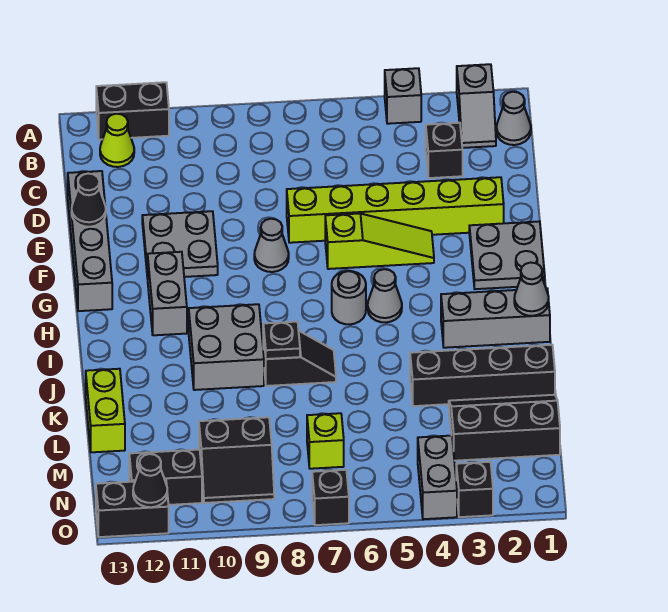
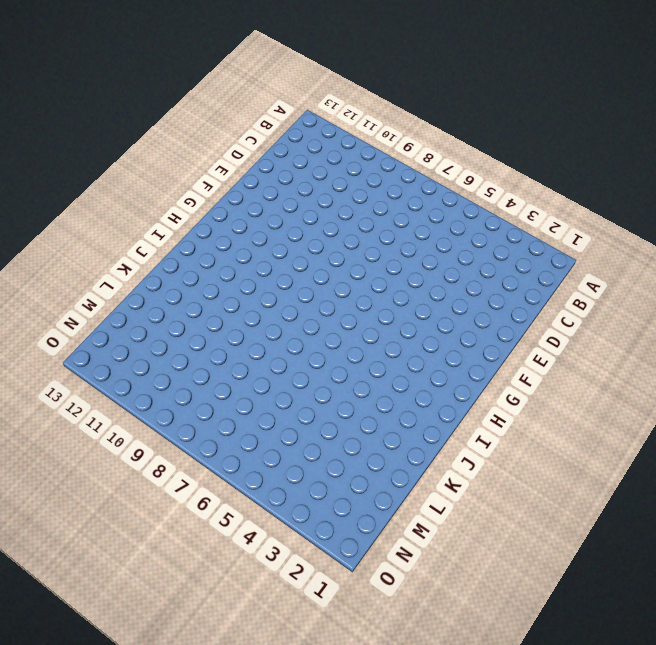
none -> grey 1x2 slope [457,64,496,148]
none -> grey 1x1 brick [385,68,421,124]
none -> black 1x2 brick [96,82,169,140]
none -> grey 1x1 cone [497,92,531,145]

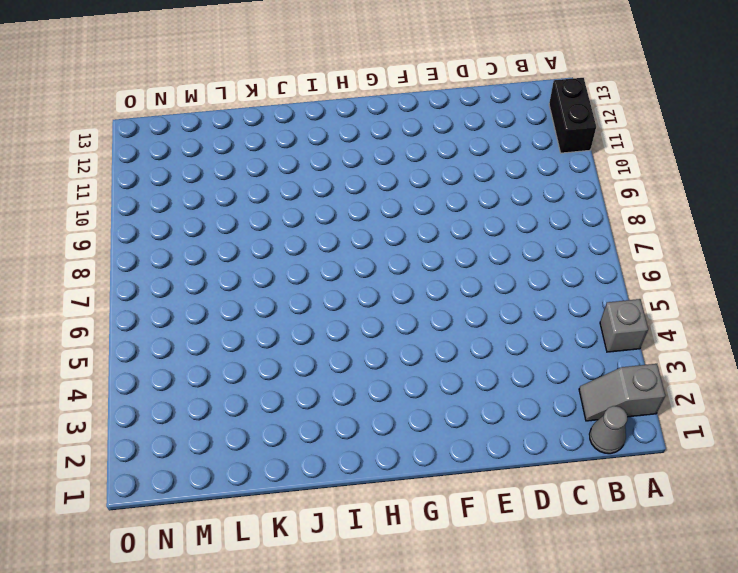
none -> lime 1x1 cone [100,114,134,167]
none -> black 1x1 brick [426,123,463,178]
none -> grey 1x4 brick [68,171,112,311]
none -> lime 1x6 brick [287,177,504,243]

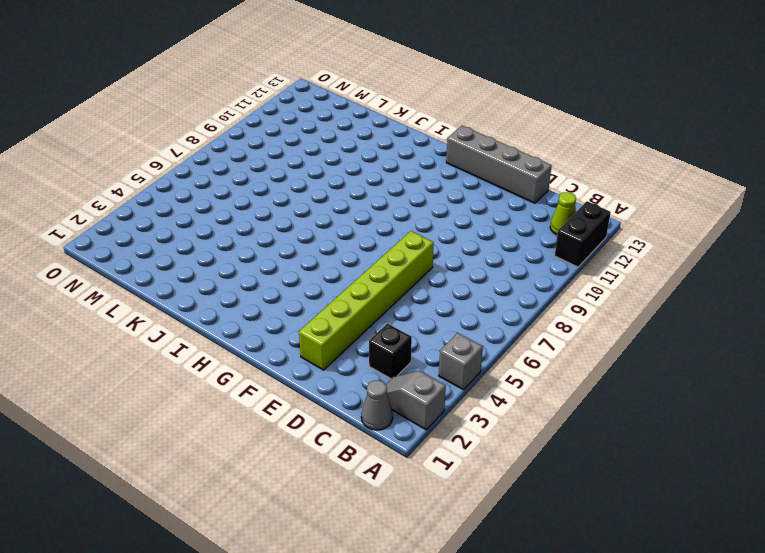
none -> grey 2x2 plate [142,211,218,279]
none -> grey 2x2 plate [469,221,545,289]
none -> lime 1x3 slope [325,213,434,269]
none -> grey 1x1 cone [254,219,289,272]

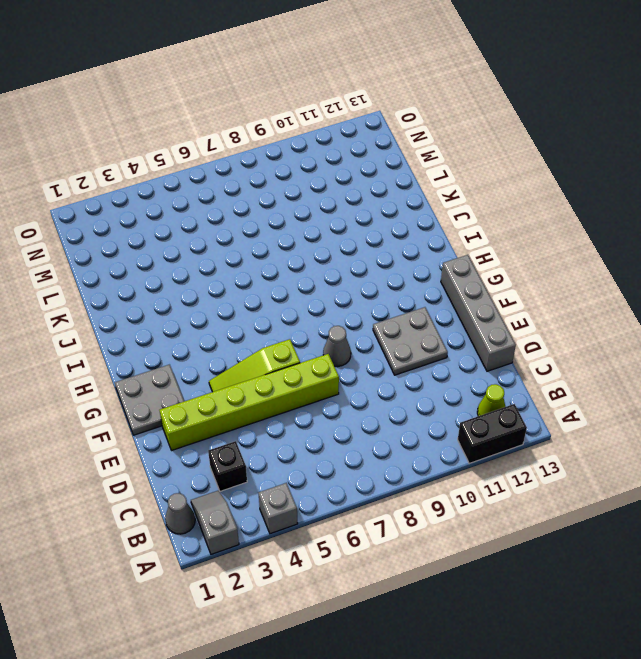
none -> grey 1x2 brick [147,252,187,335]
none -> grey 1x1 cone [368,269,402,322]
none -> grey 1x1 round brick [332,271,366,324]
none -> grey 1x3 brick [441,288,550,348]

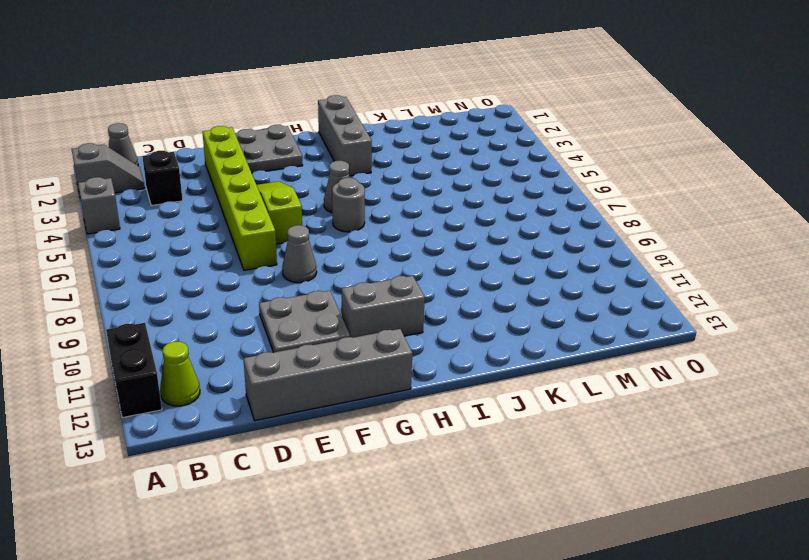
none -> grey 2x2 brick [189,304,264,390]
none -> black 1x2 slope [263,331,336,386]
none -> black 1x4 brick [410,345,555,406]
none -> lime 1x2 brick [86,369,125,452]

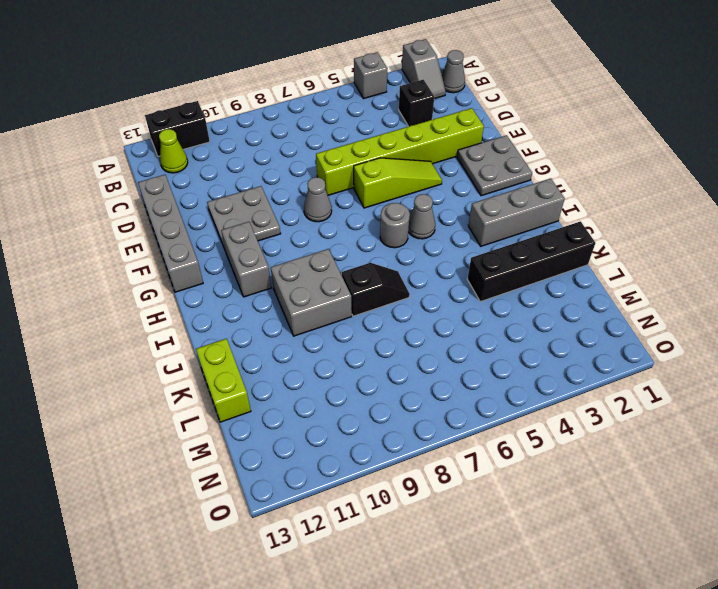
none -> black 2x3 slope [449,395,560,461]
none -> lime 1x1 brick [307,413,344,469]
none -> black 2x2 slope [199,417,274,503]
none -> grey 1x2 brick [418,436,457,519]

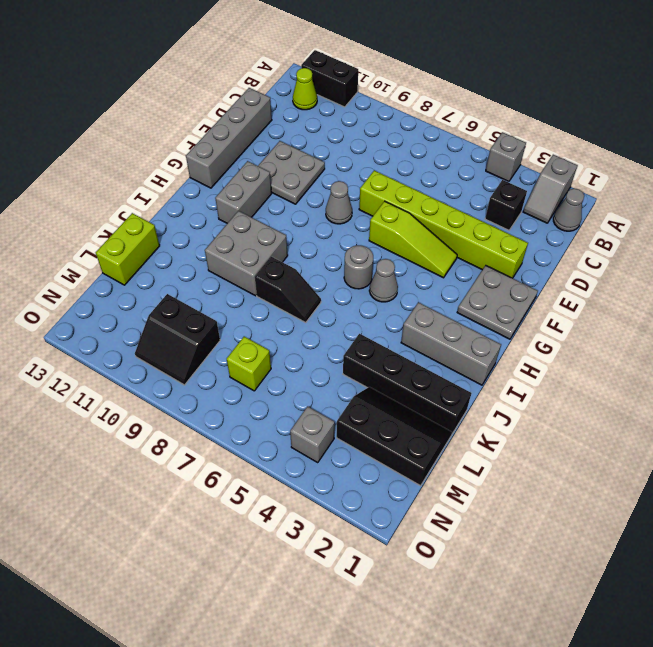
grey 1x1 brick [290,406,335,462] -> grey 1x2 brick [418,436,457,519]
none -> black 1x2 brick [129,450,202,505]
none -> black 1x1 brick [456,462,493,517]
none -> black 1x1 brick [312,470,349,525]
none -> black 1x2 brick [96,480,169,537]

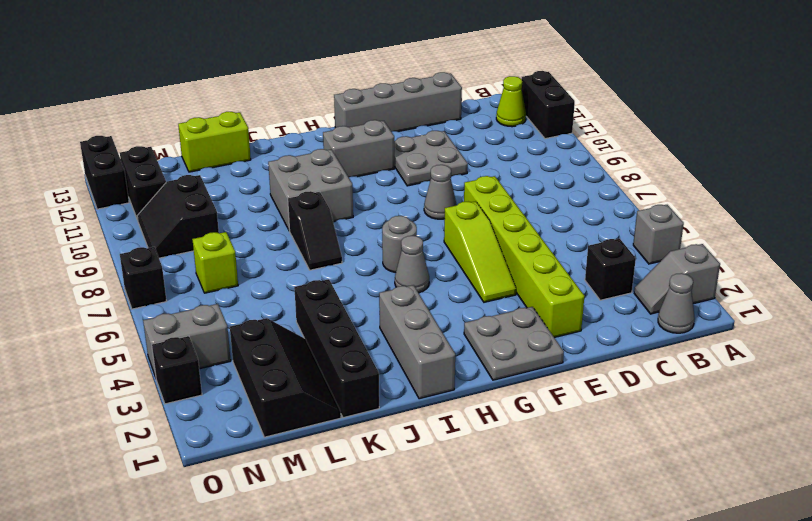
none -> black 1x1 cone [72,174,106,227]
none -> grey 1x1 cone [514,263,549,316]
none -> black 1x1 plate [263,322,300,359]
none -> black 1x1 cone [133,454,167,507]

